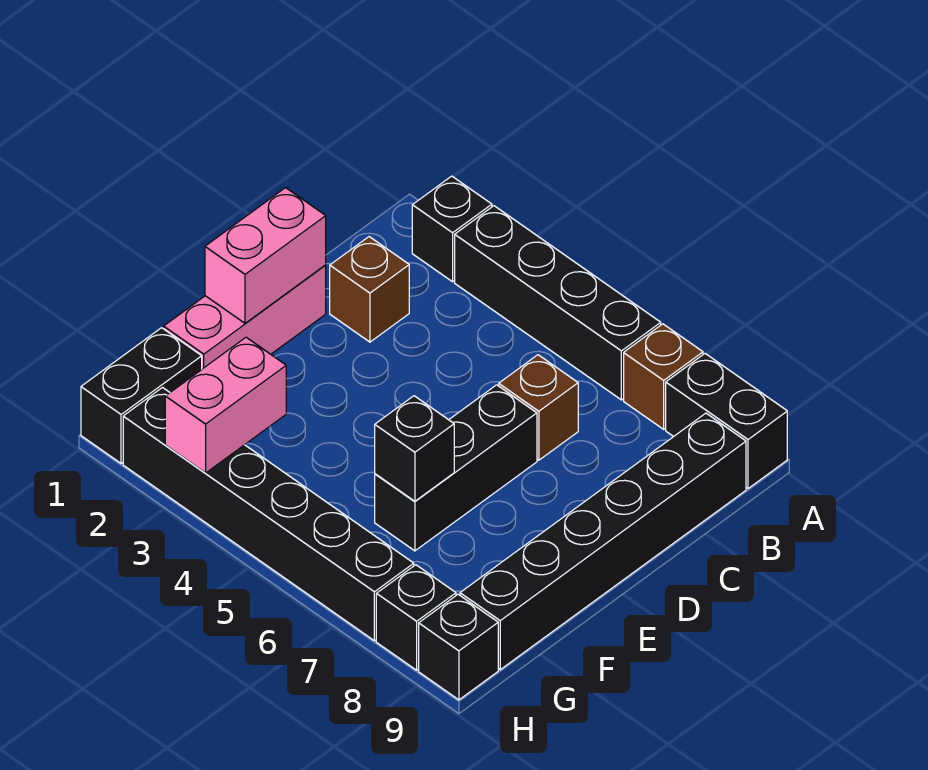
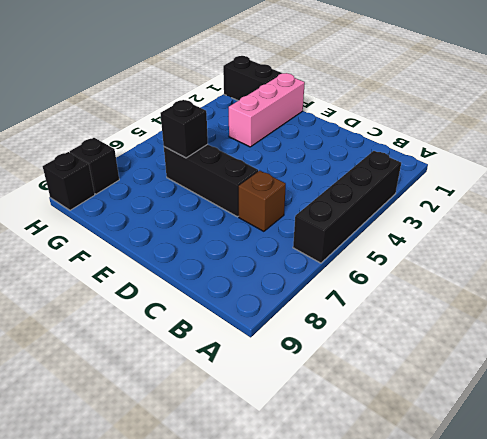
pink 1x3 brick [229,73,305,147] -> pink 1x3 brick turned to [164,265,326,369]
none -> black 1x1 brick [412,176,492,282]
none -> brown 1x1 brick [624,324,703,429]
none -> black 1x2 brick [666,354,787,488]

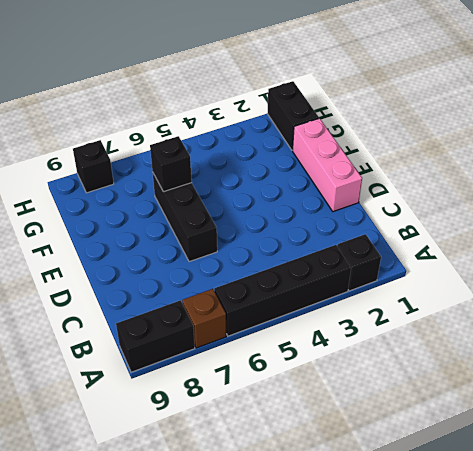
none -> black 1x6 brick [460,413,746,670]
none -> brown 1x1 brick [330,237,409,342]
none -> brown 1x1 brick [499,355,578,460]

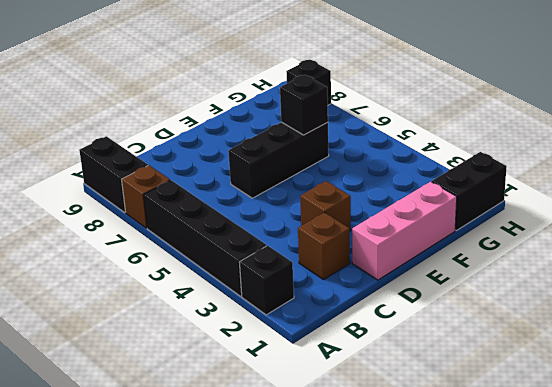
brown 1x1 brick [300,181,351,231] -> brown 1x1 brick moved to [499,355,578,460]
none -> black 1x6 brick [460,413,746,670]
none -> black 1x6 brick [123,388,414,641]
none -> black 1x1 brick [419,594,498,700]

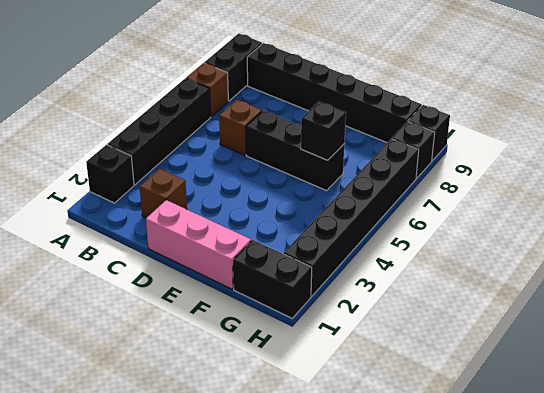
none -> pink 1x2 brick [205,188,326,323]
none -> pink 1x2 brick [165,337,286,473]

